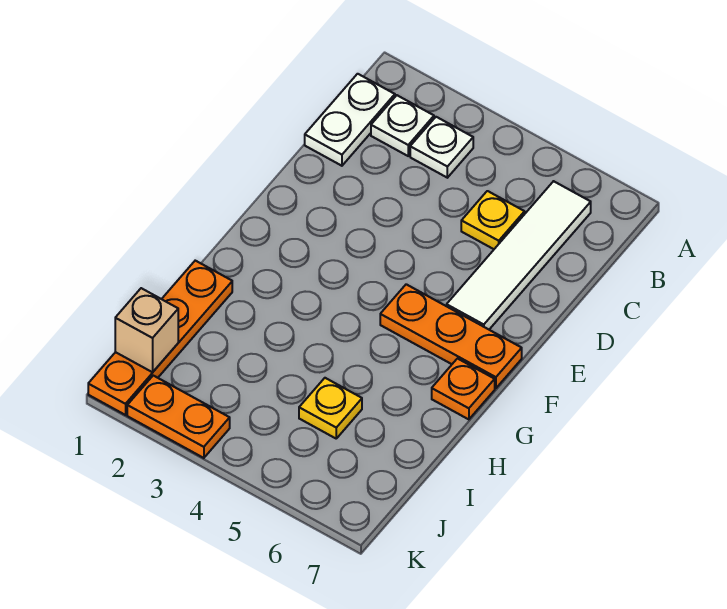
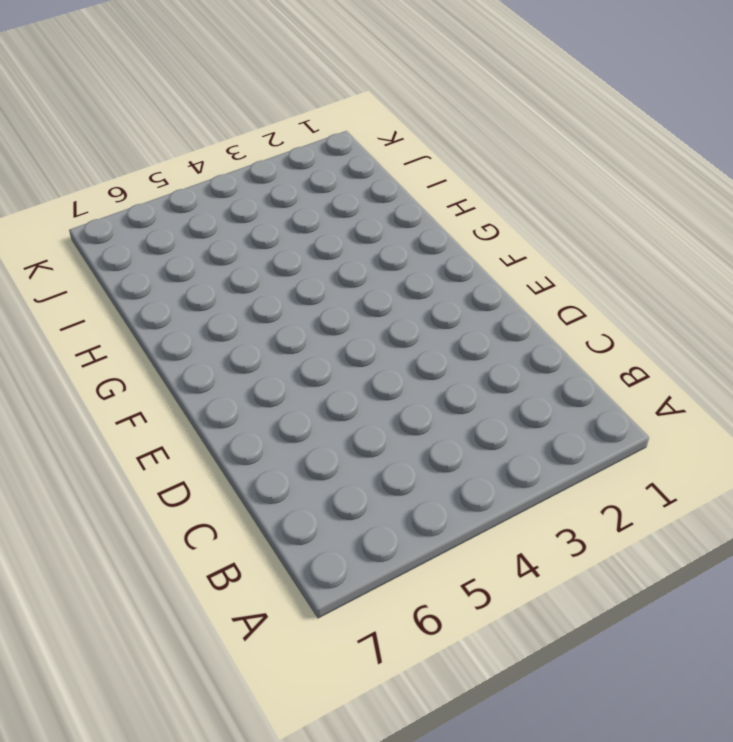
none -> white 1x2 plate [305,74,395,166]
none -> white 1x1 plate [371,95,434,156]

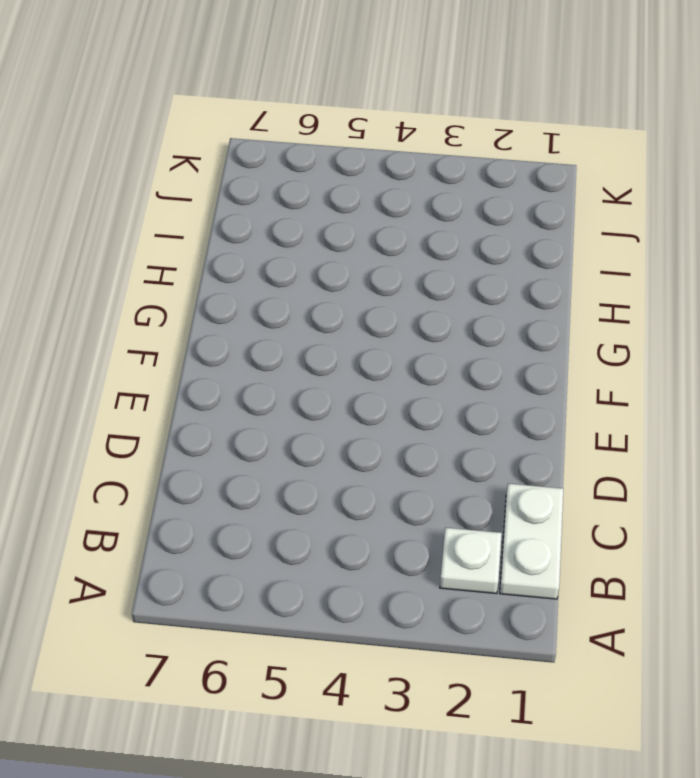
none -> white 1x1 plate [410,117,473,178]
none -> white 1x4 tile [447,181,591,329]

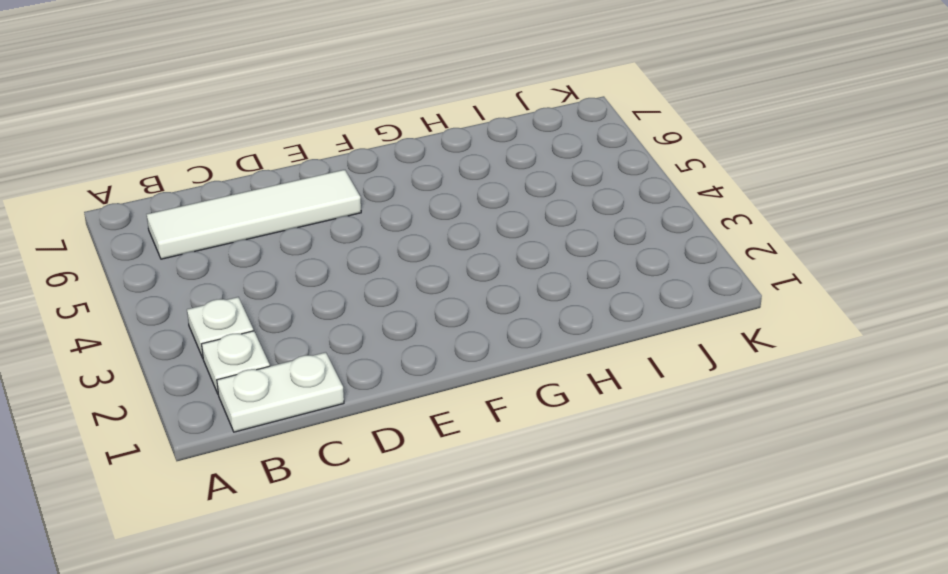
none -> yellow 1x1 plate [461,191,525,249]
none -> orange 1x3 plate [380,284,522,388]

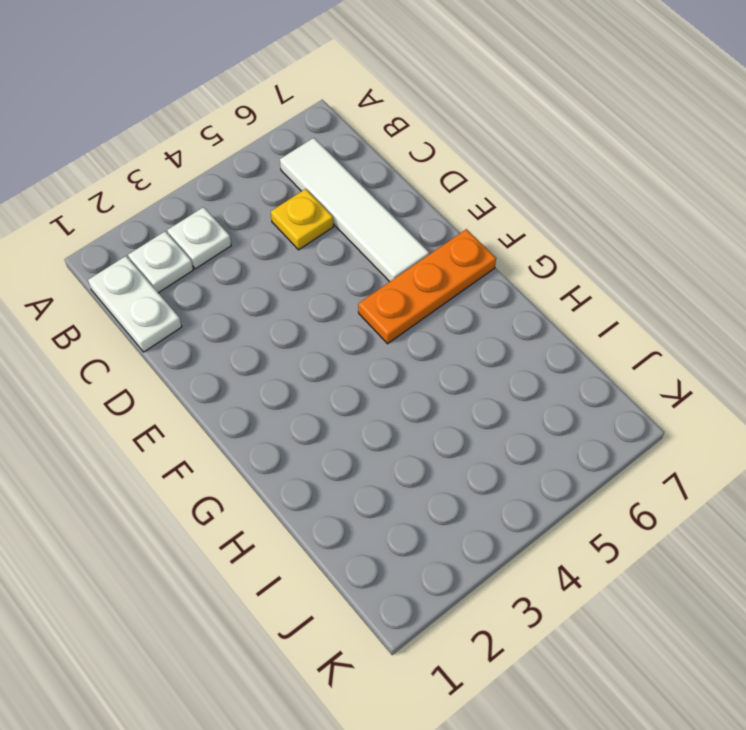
none -> orange 1x1 plate [432,359,495,419]
none -> orange 1x4 plate [88,261,232,415]

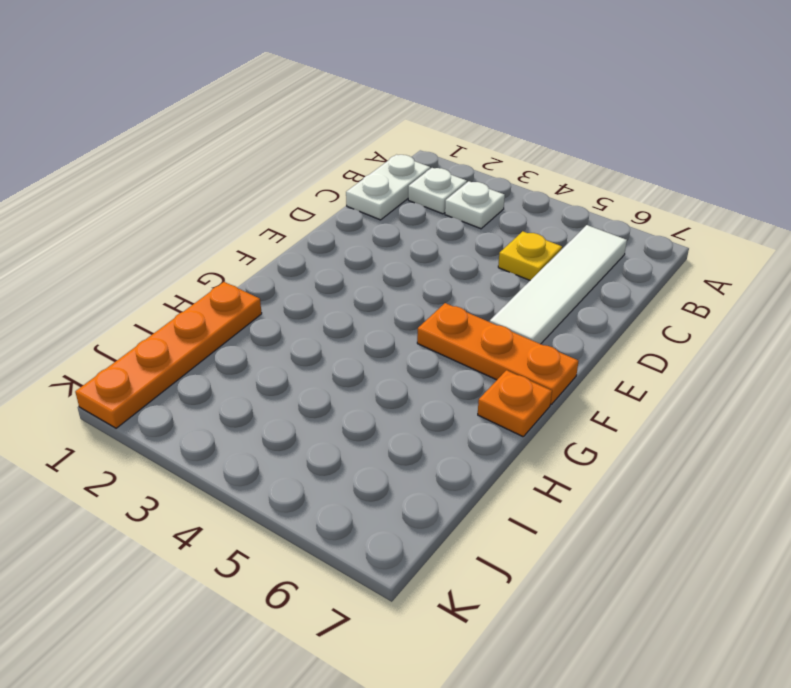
none -> yellow 1x1 plate [299,378,362,438]
none -> orange 1x2 plate [127,376,230,458]

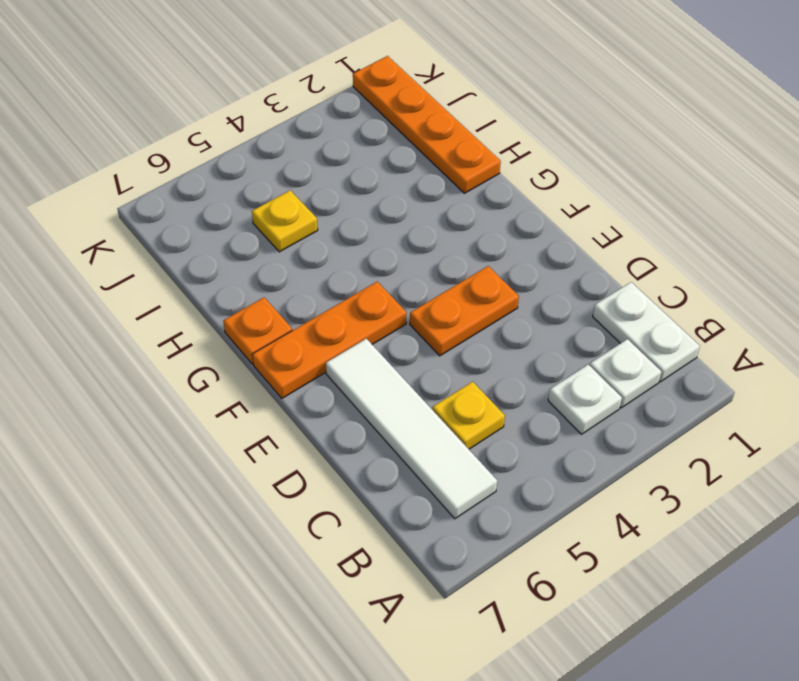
orange 1x2 plate [410,266,519,356] -> orange 1x2 plate moved to [127,376,230,458]
none -> tan 1x1 brick [115,288,178,372]

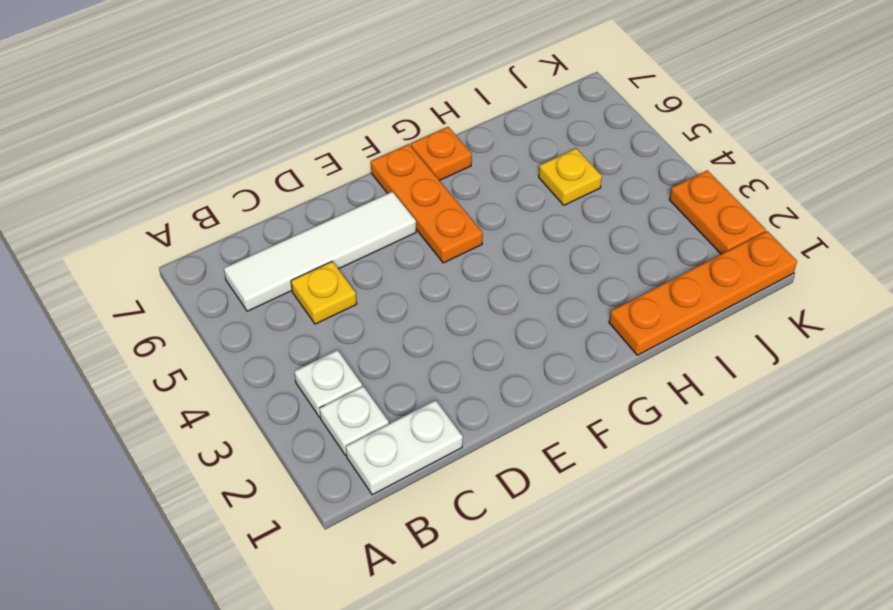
none -> tan 1x1 brick [115,288,178,372]

